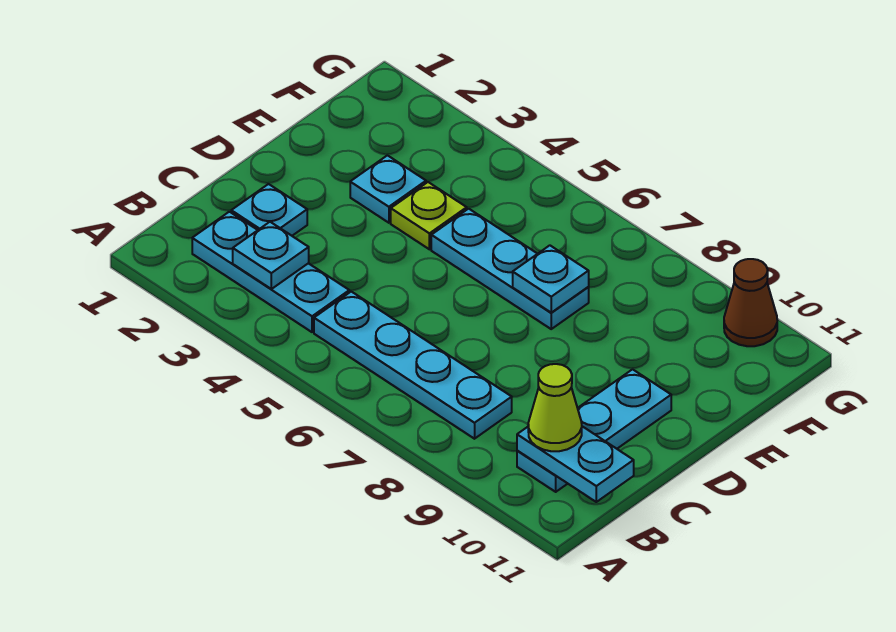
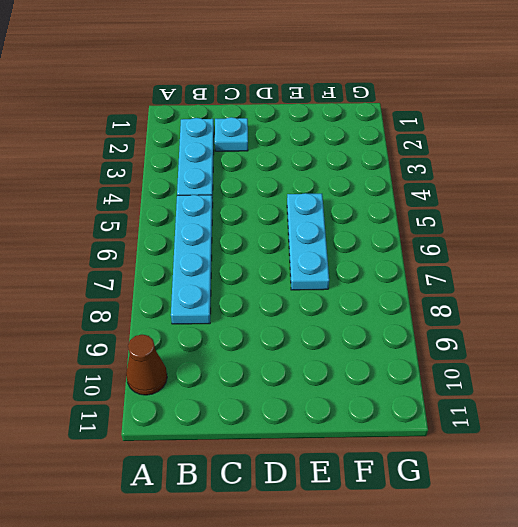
brown 1x1 cone [126,335,167,395] -> brown 1x1 cone moved to [724,259,777,346]
none -> cyan 1x3 plate [517,369,671,492]
none -> cyan 1x1 plate [350,155,426,223]
none -> lime 1x1 plate [391,182,467,249]

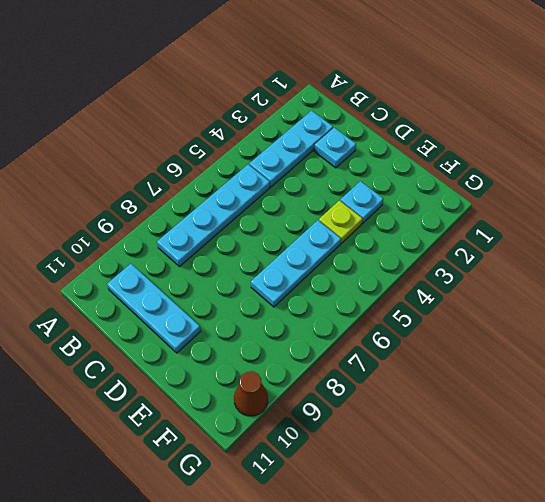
none -> cyan 1x1 plate [233,222,309,289]
none -> cyan 1x2 plate [517,426,634,502]
none -> cyan 1x1 plate [513,245,589,312]

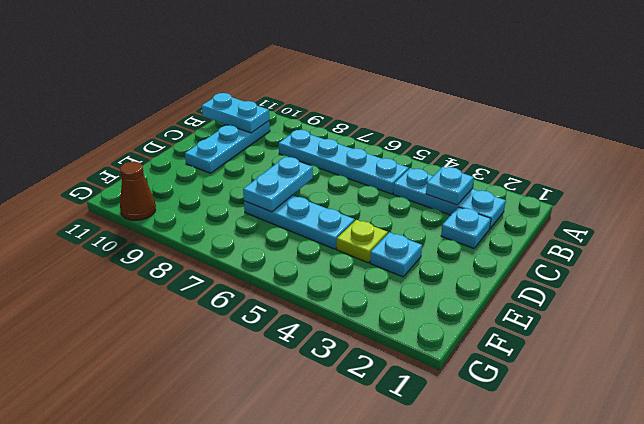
cyan 1x2 plate [243,157,313,212] -> cyan 1x1 plate [513,245,589,312]
none -> lime 1x1 cone [528,364,582,451]

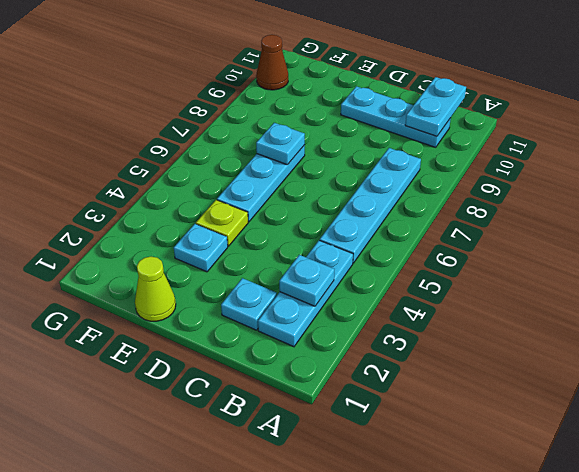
lime 1x1 cone [135,257,176,321] -> lime 1x1 cone moved to [528,364,582,451]

